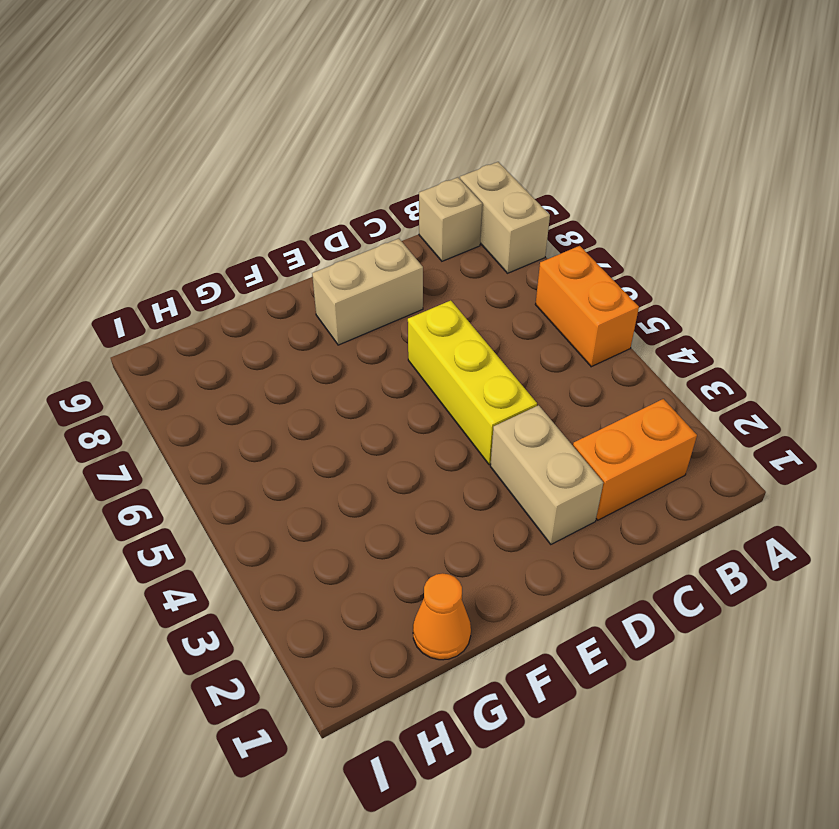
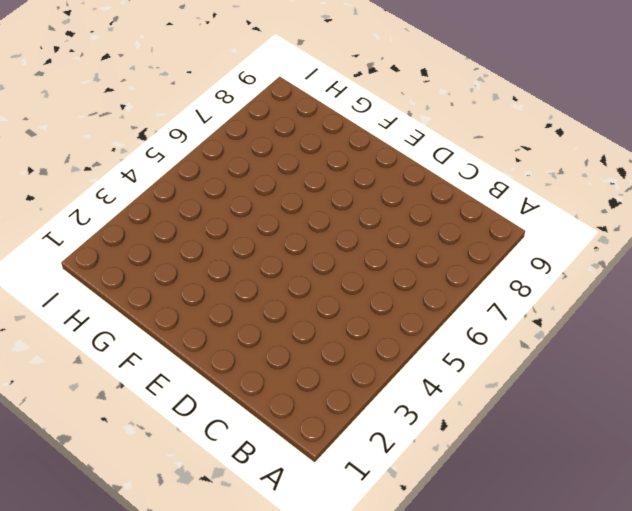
none -> orange 1x2 brick [535,246,639,367]
none -> tan 1x2 brick [460,162,550,273]

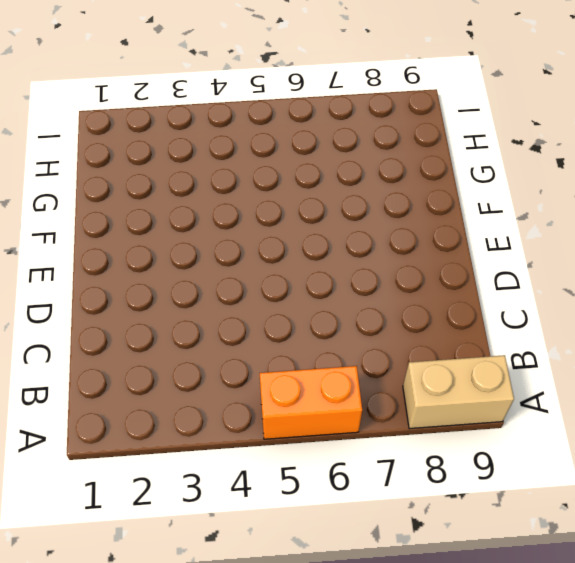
none -> orange 1x2 brick [573,399,697,520]
none -> tan 1x1 brick [419,177,482,261]

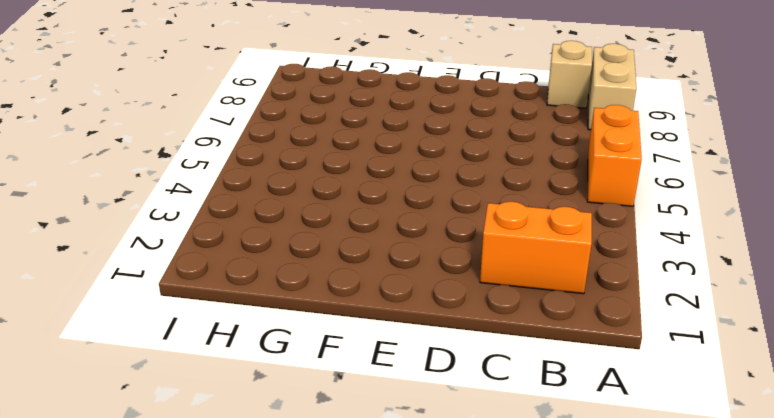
none -> tan 1x2 brick [490,405,603,544]
none -> yellow 1x3 brick [408,300,537,465]

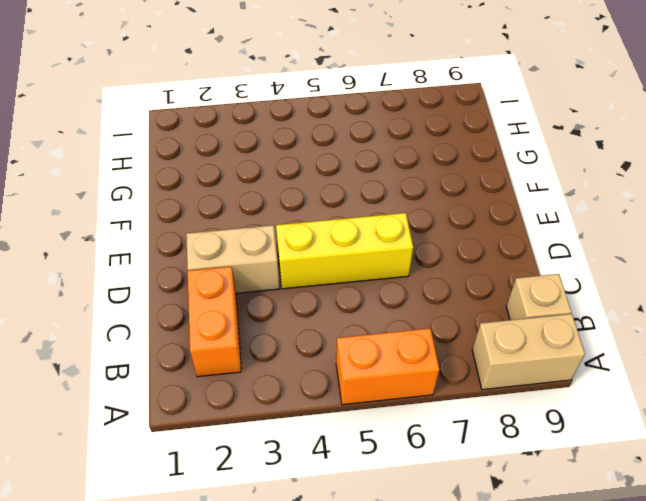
none -> tan 1x2 brick [312,239,423,345]
none -> orange 1x1 cone [413,573,471,660]

